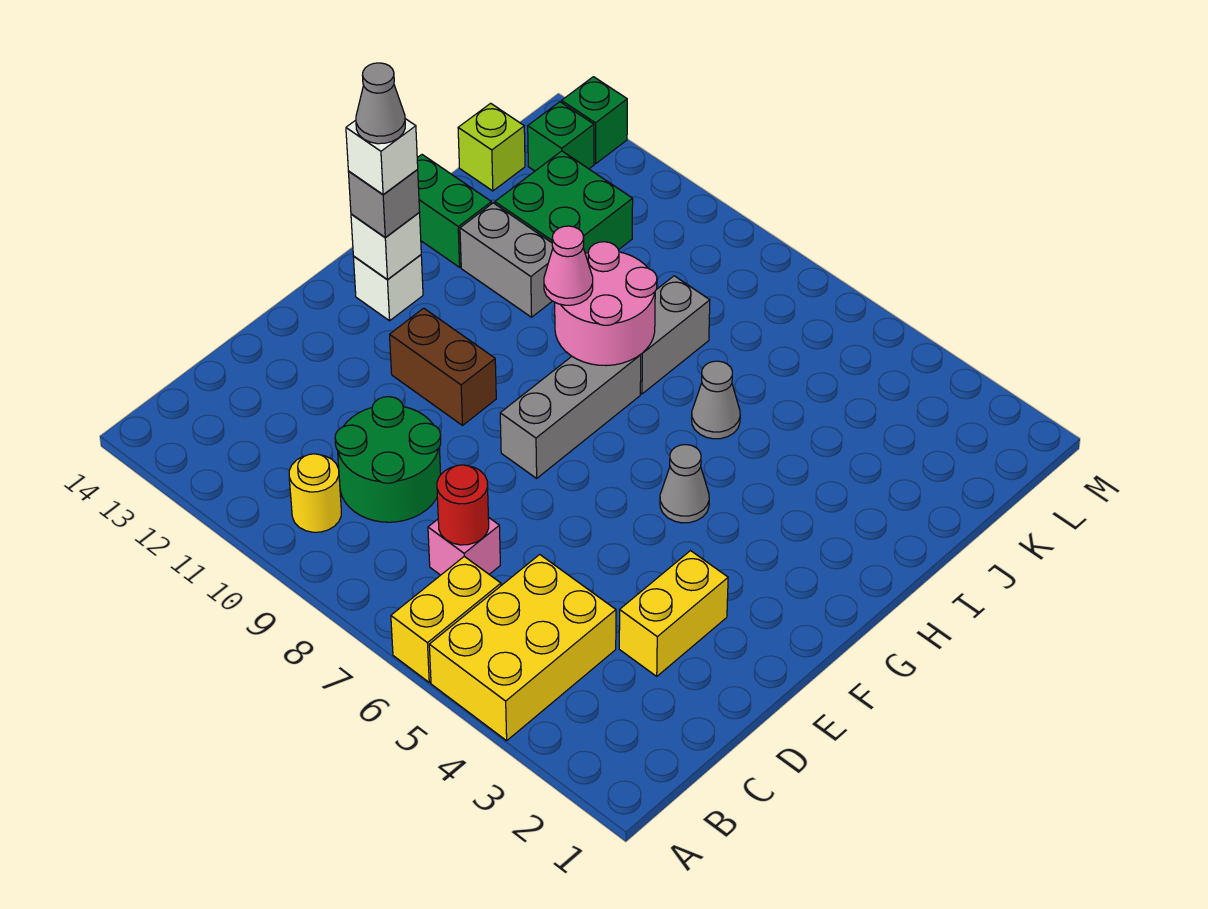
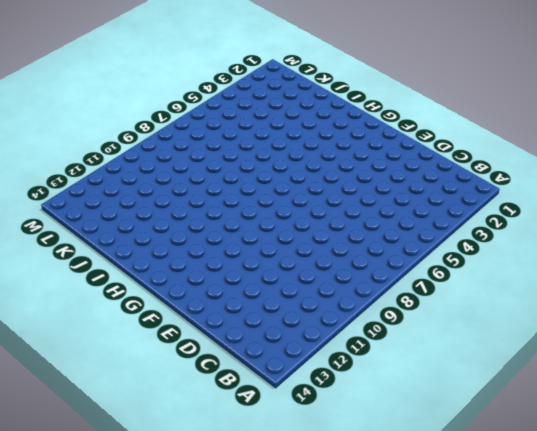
none -> yellow 2x3 brick [429,555,616,741]
none -> yellow 1x2 brick [391,556,501,682]
none -> yellow 1x1 round brick [289,454,341,532]

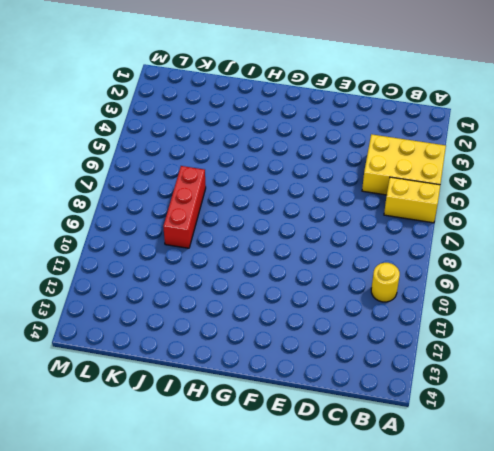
red 1x3 brick [163,166,206,248] -> grey 1x2 brick [640,276,710,394]
none -> pink 1x1 brick [428,517,500,575]
none -> green 2x2 round brick [335,397,441,522]
none -> yellow 1x2 brick [619,551,728,676]

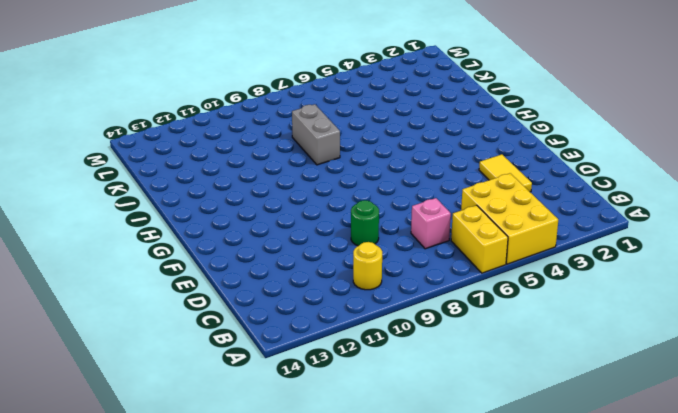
yellow 1x2 tile [479,154,532,192] -> yellow 1x2 brick [619,551,728,676]
green 1x1 round brick [351,200,379,246] -> green 2x2 round brick [335,397,441,522]
none -> grey 1x3 brick [500,355,641,478]
none -> brown 1x2 brick [390,308,496,425]
none -> grey 1x1 cone [660,445,709,523]

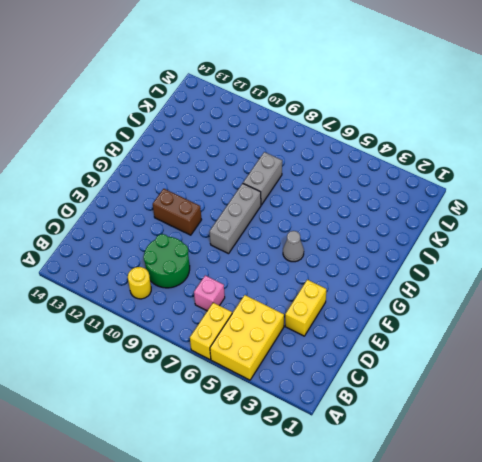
none -> white 1x1 brick [354,255,423,321]
none -> grey 1x1 cone [692,361,740,439]
none -> grey 1x2 brick [460,203,553,317]

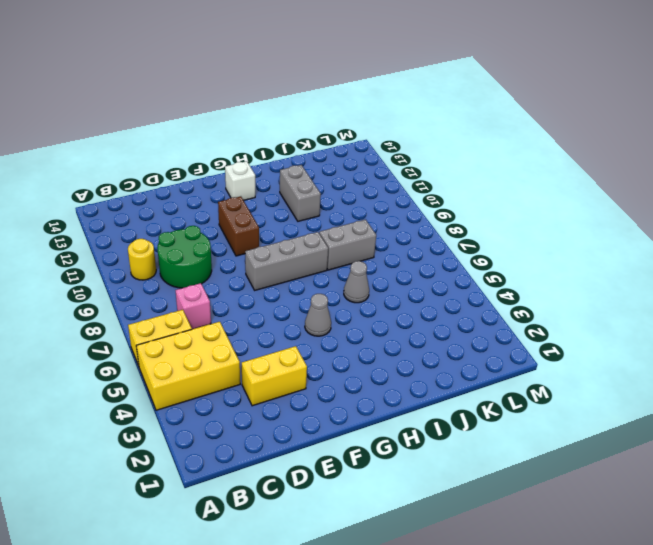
none -> green 1x2 brick [417,155,491,267]
none -> green 2x2 brick [495,151,633,253]
none -> lime 1x1 brick [458,103,525,191]

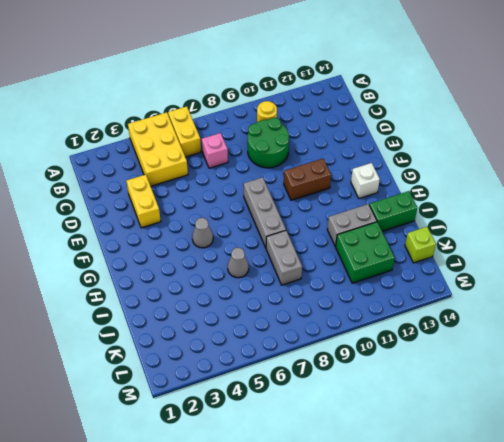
none -> green 1x1 brick [528,102,594,171]
none -> green 1x1 brick [562,77,627,164]
none -> red 1x1 round brick [437,465,489,545]

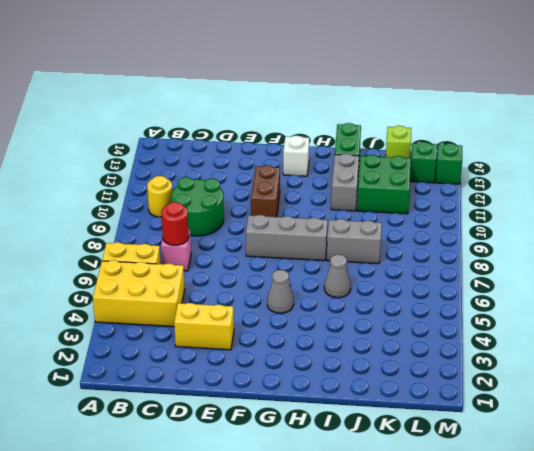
none -> white 1x1 brick [351,213,421,280]
none -> pink 2x2 round brick [555,242,657,366]
none -> grey 1x1 brick [348,170,420,238]

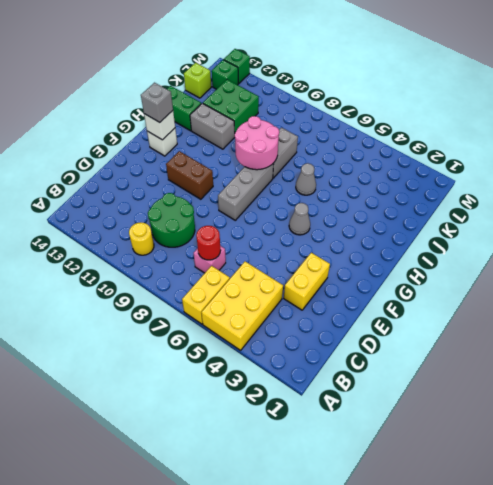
none -> pink 1x1 cone [544,226,593,305]
none -> white 1x1 brick [346,119,418,195]
none -> grey 1x1 cone [356,63,405,144]

